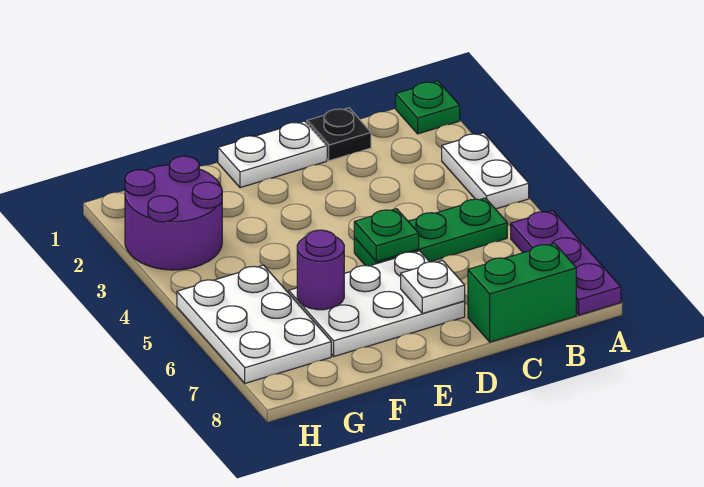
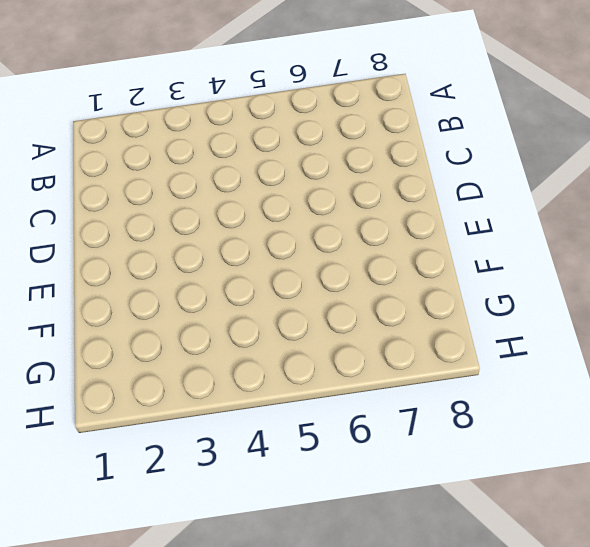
none -> green 1x1 plate [396,81,460,134]
none -> white 1x2 plate [442,133,529,209]
none -> purple 1x3 plate [511,211,621,315]

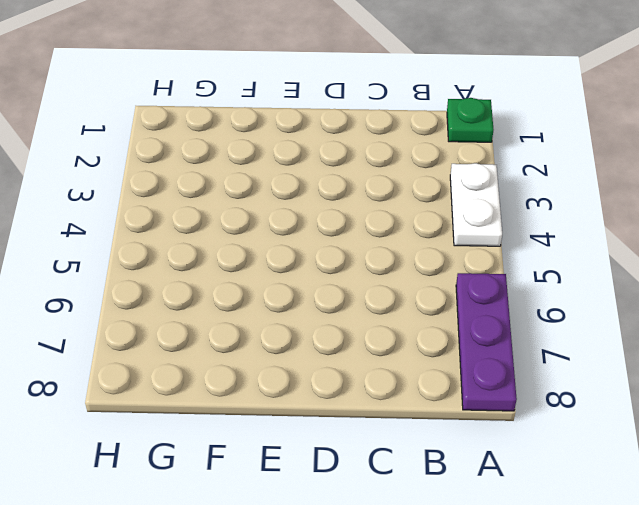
none -> green 1x3 plate [354,198,507,266]
none -> green 1x2 brick [468,243,576,342]
none -> black 1x1 plate [307,108,371,161]

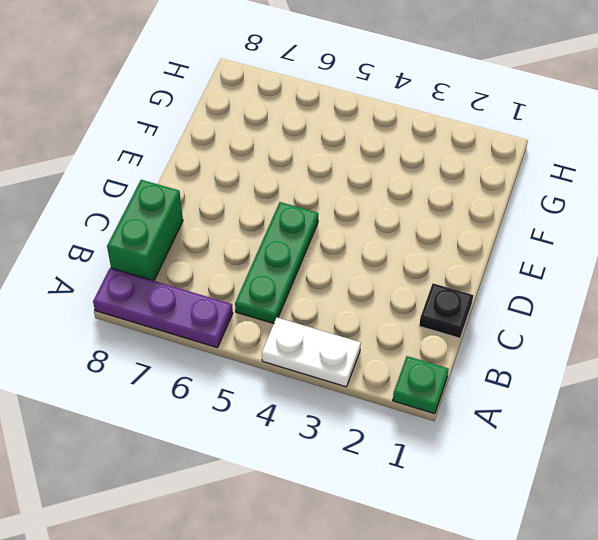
none -> white 1x2 plate [218,121,327,188]
none -> white 2x3 plate [289,251,465,356]
none -> purple 2x2 round brick [125,156,222,270]

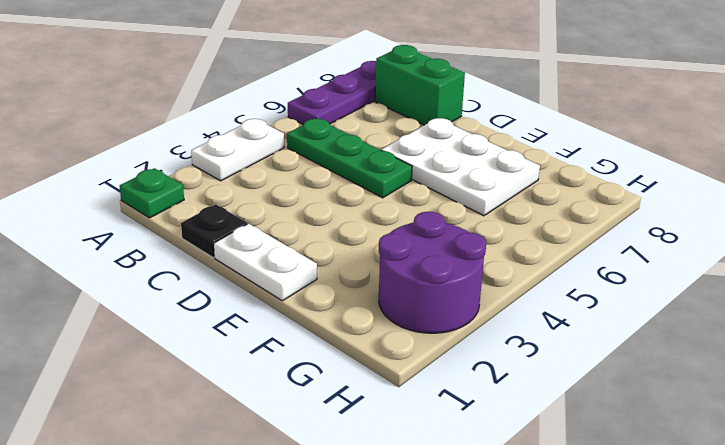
none -> white 2x3 plate [177,265,331,383]
none -> green 1x1 plate [354,209,419,262]
none -> white 1x1 plate [401,260,465,313]

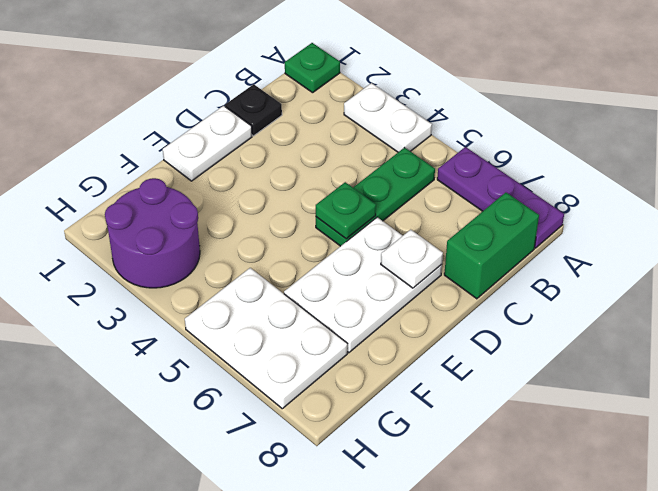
none -> purple 1x1 round brick [297,230,344,310]

